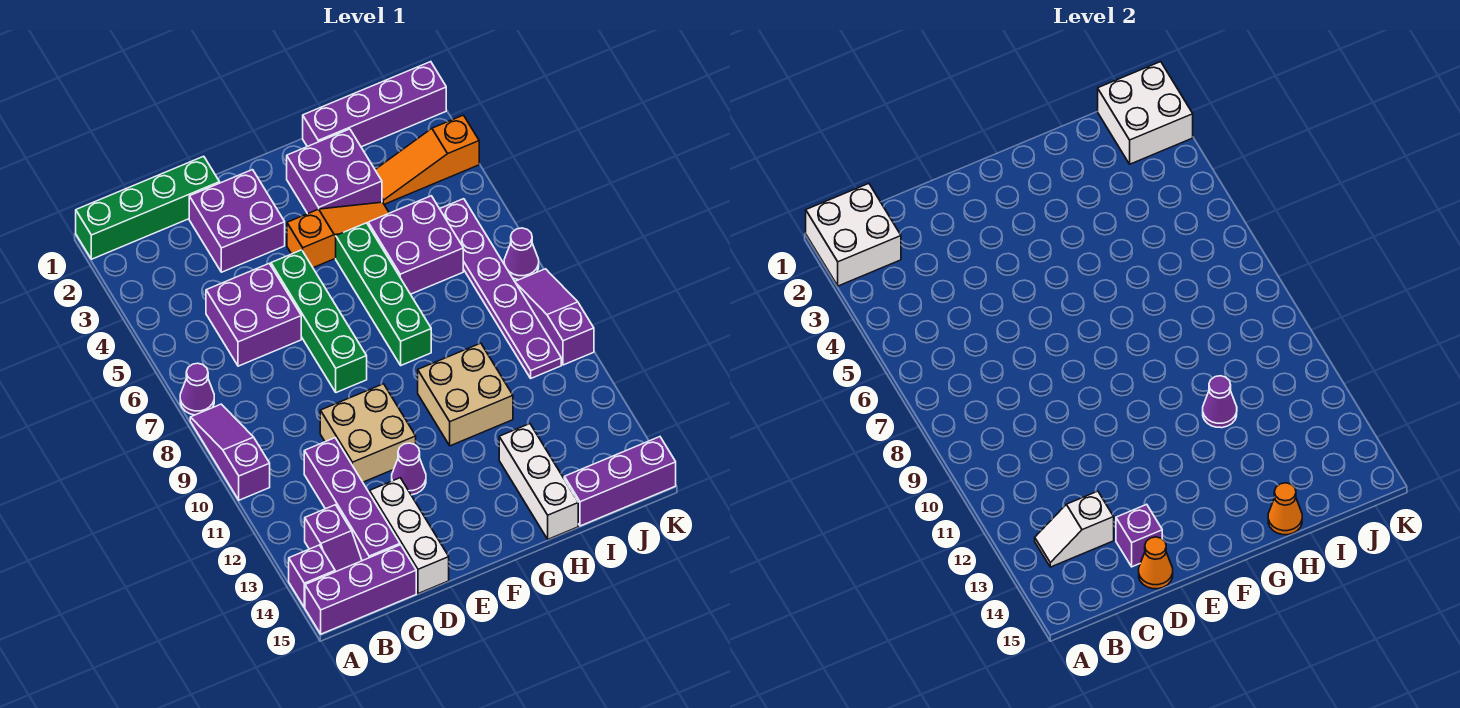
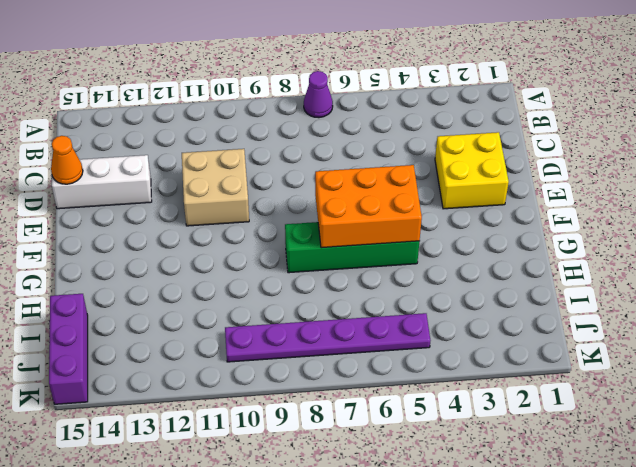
yellow 2x2 brick [435,132,509,209] -> purple 2x2 brick [189,170,285,272]
orange 2x3 brick [315,165,422,248] -> none
none -> green 1x4 brick [76,156,220,259]
none -> purple 1x3 slope [190,404,270,500]
none -> purple 1x1 brick [289,545,335,607]
none -> purple 1x3 brick [305,545,416,634]

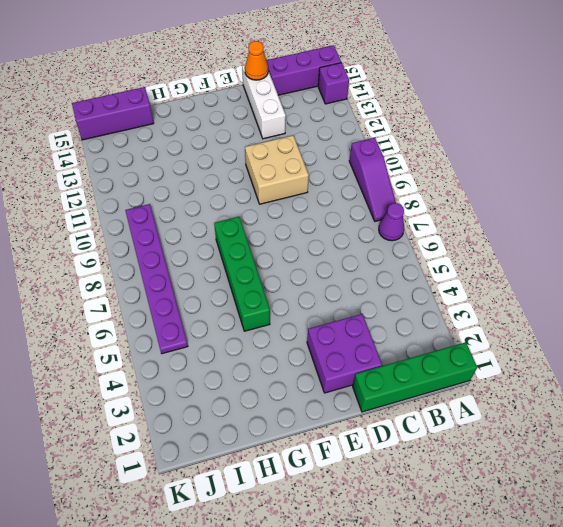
none -> purple 1x2 slope [305,505,362,572]
none -> purple 2x2 brick [206,264,301,366]
none -> purple 1x4 brick [304,438,400,561]
none -> green 1x4 brick [271,250,367,393]

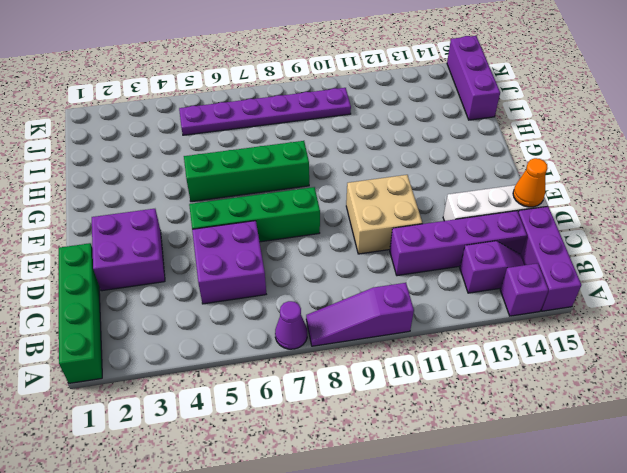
none -> purple 1x1 cone [392,443,426,495]
none -> orange 1x3 slope [287,202,389,268]
none -> purple 2x2 brick [287,129,382,214]
none -> tan 2x2 brick [418,343,513,446]

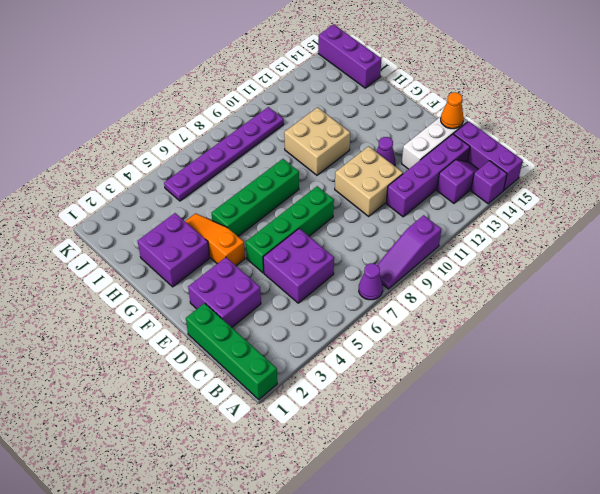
none -> purple 1x4 brick [303,62,446,147]
none -> purple 2x2 brick [368,196,463,294]
none -> white 1x3 brick [499,424,578,539]
none -> orange 1x3 slope [375,115,479,204]

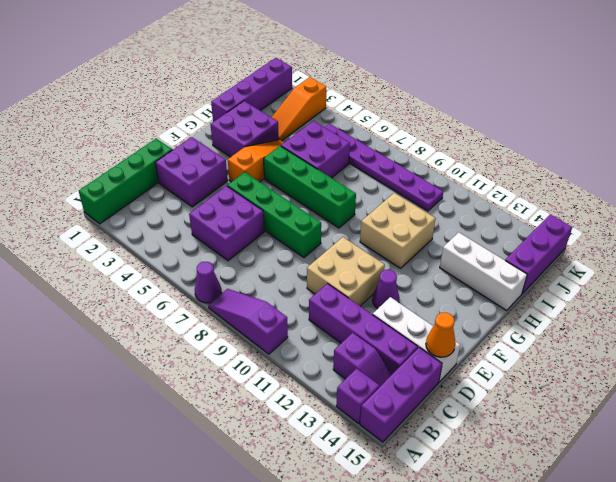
none -> purple 1x1 cone [504,228,539,280]
none -> purple 1x3 slope [515,269,594,365]
none -> white 2x2 brick [806,184,901,286]
none -> white 1x2 slope [1035,491,1114,567]

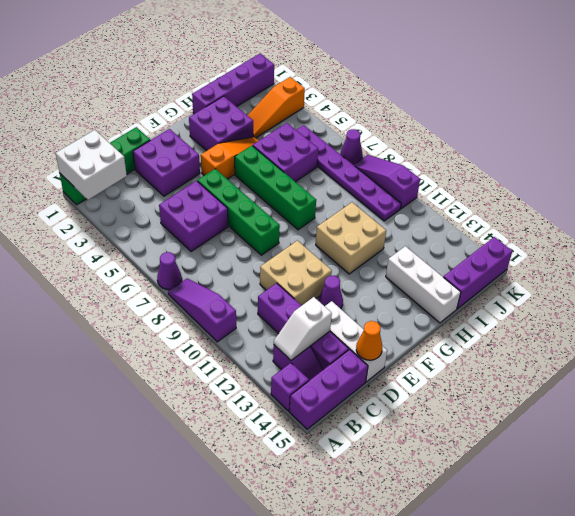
none -> purple 1x1 brick [1116,504,1162,567]
none -> purple 1x1 cone [1203,376,1237,428]
none -> orange 1x1 cone [1268,483,1302,535]
none -> white 2x2 brick [1098,62,1193,164]

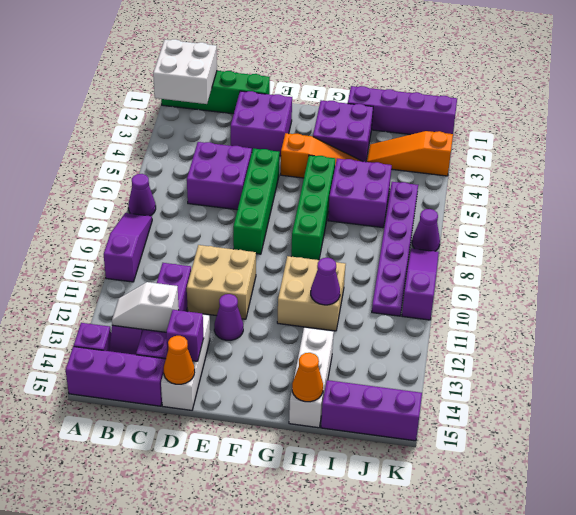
none -> white 2x2 brick [1098,62,1193,164]

